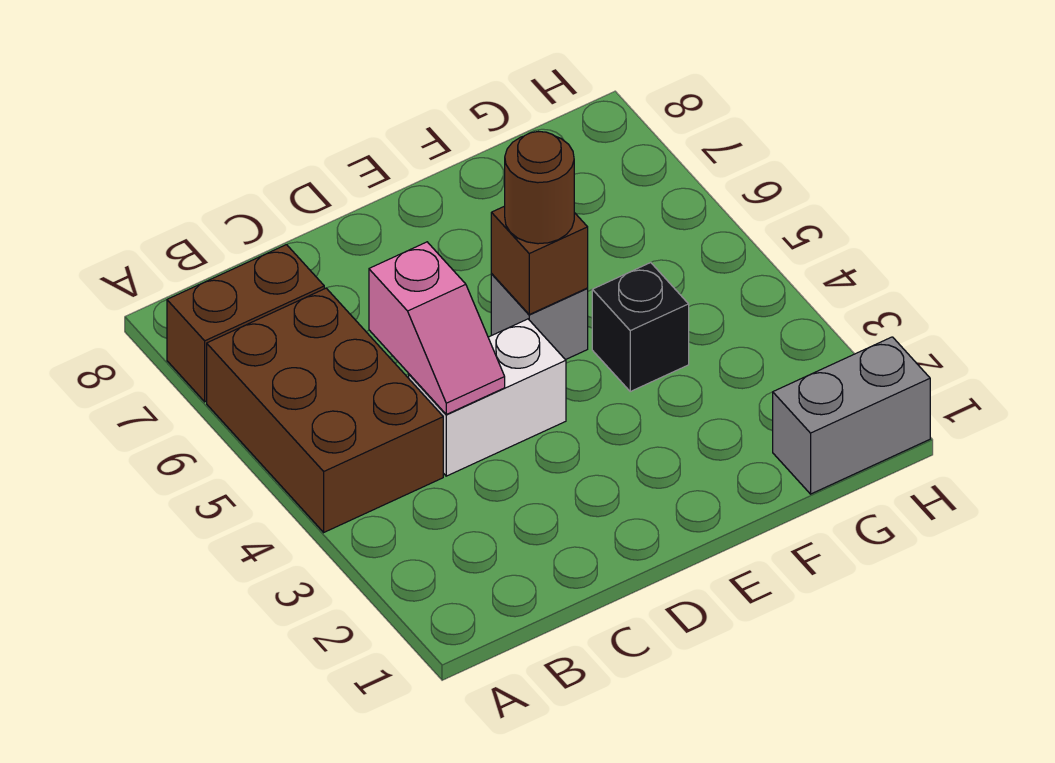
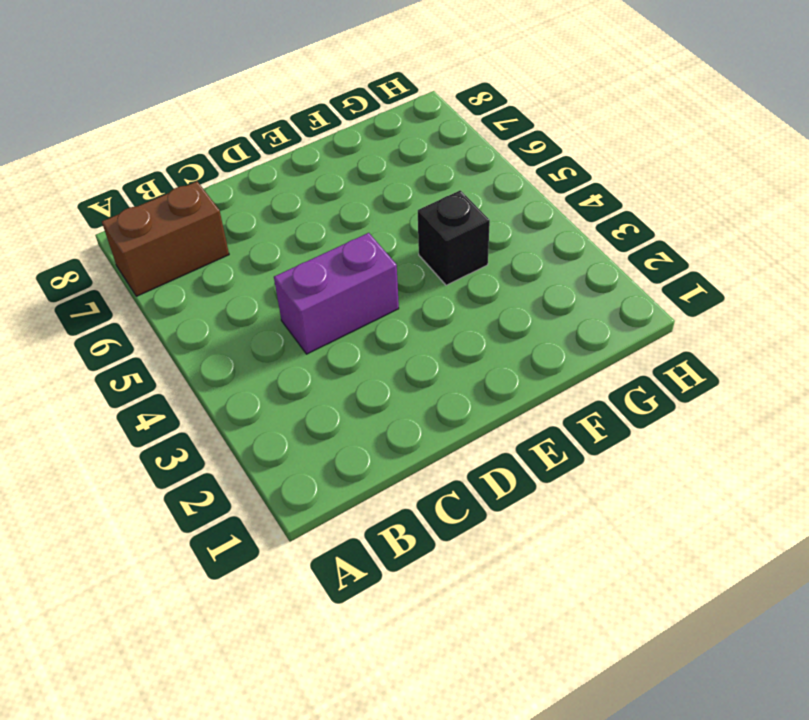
purple 1x2 brick [274,233,399,354] -> white 1x2 brick [409,319,566,476]
none -> brown 2x3 brick [207,288,443,532]
none -> grey 1x1 brick [491,274,588,360]

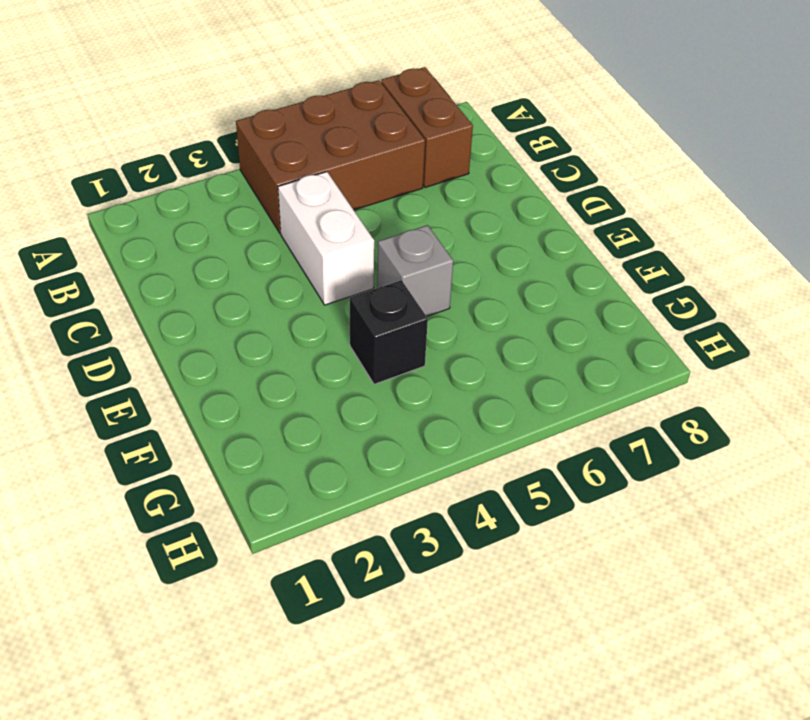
none -> grey 1x2 brick [773,337,930,494]
none -> pink 1x2 slope [369,242,505,414]

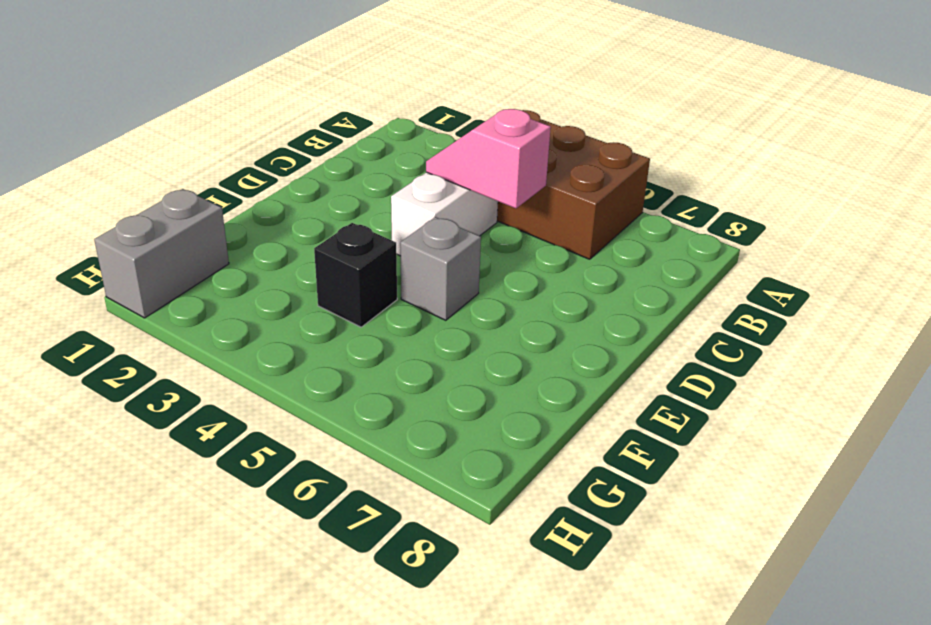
none -> brown 1x2 brick [167,245,324,402]
none -> brown 1x1 brick [491,206,588,314]

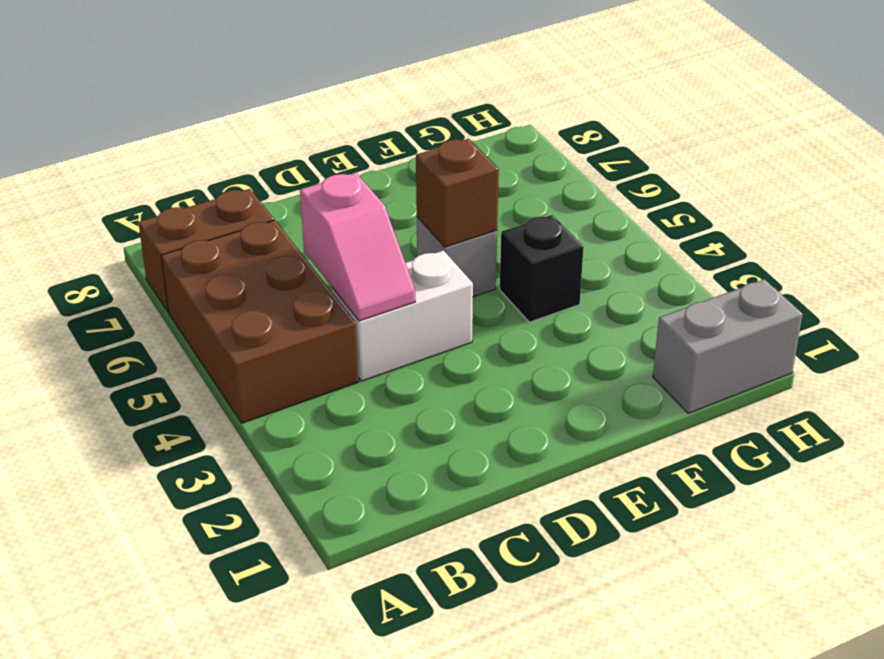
none -> brown 1x1 round brick [505,132,574,244]

